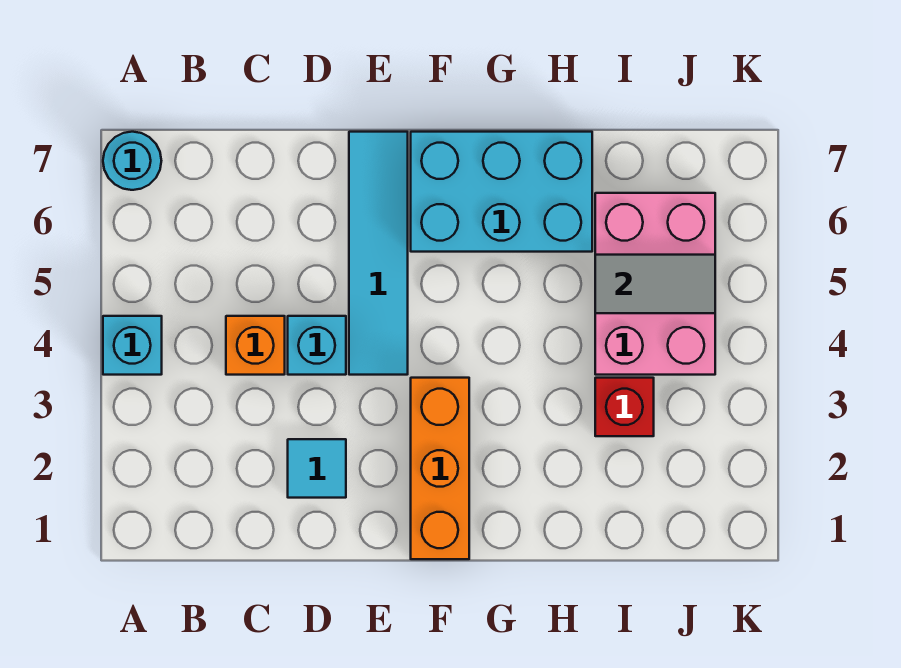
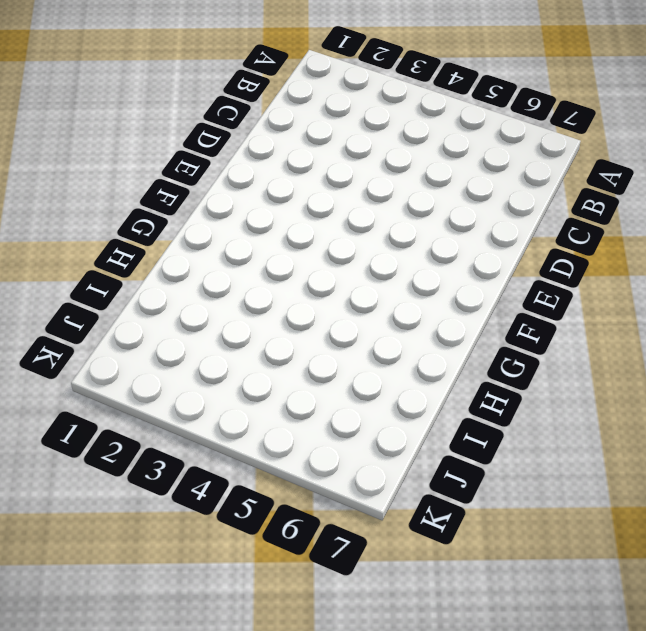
none -> cyan 1x1 brick [103,316,162,375]
none -> cyan 1x1 round brick [103,132,161,190]

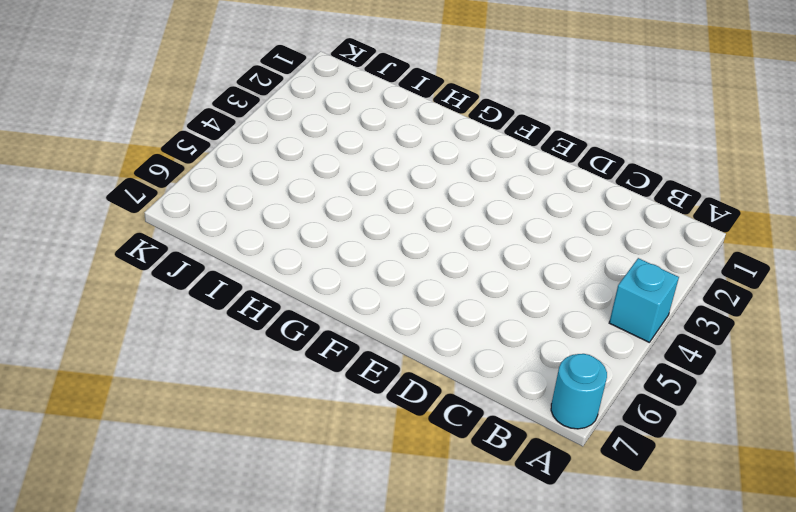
none -> orange 1x1 brick [226,316,285,375]
none -> cyan 1x1 tile [288,439,346,498]

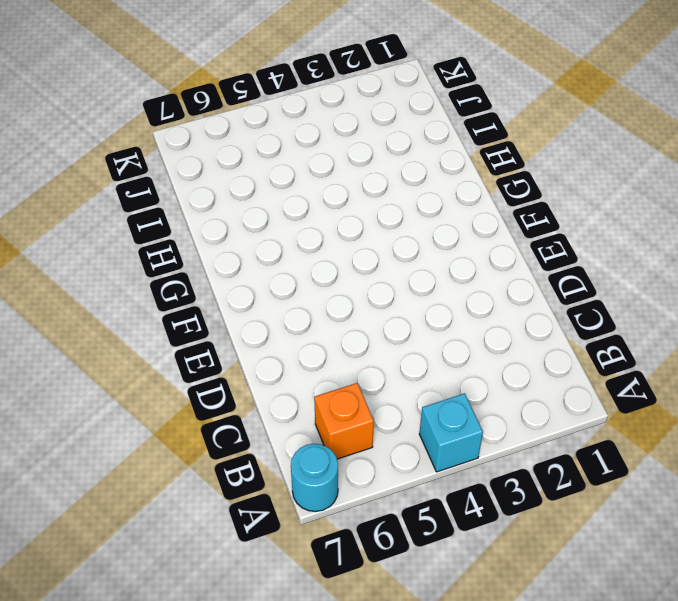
orange 1x1 brick [314,383,374,459] -> orange 1x1 brick moved to [226,316,285,375]
none -> cyan 1x1 tile [288,439,346,498]
none -> cyan 1x1 brick [288,316,346,375]

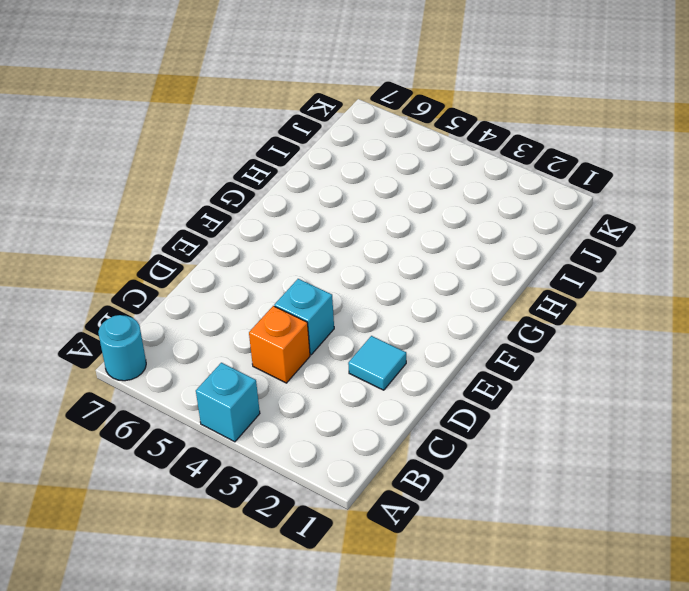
none -> cyan 1x4 tile [349,132,408,375]
none -> orange 1x3 brick [411,378,469,559]

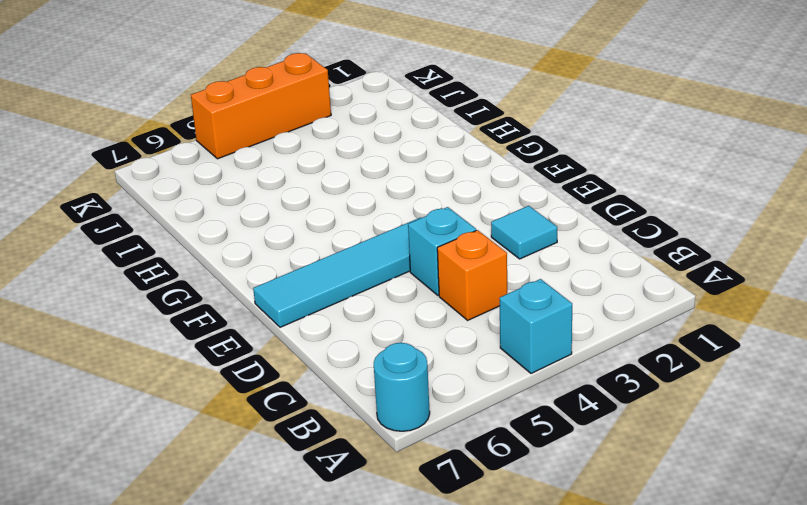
orange 1x3 brick [191,53,331,159] -> orange 1x3 brick moved to [411,378,469,559]
none -> cyan 2x3 brick [411,132,592,252]
none -> red 1x1 brick [595,378,654,436]

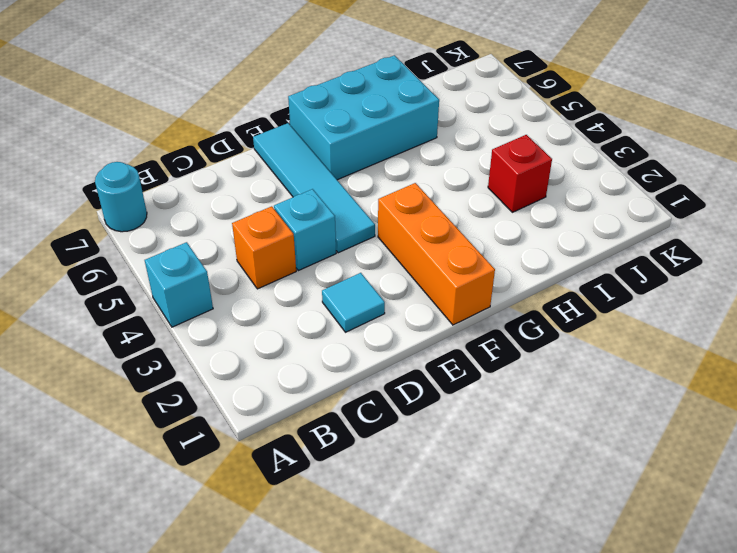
none -> pink 2x3 brick [595,193,715,375]
none -> grey 1x2 tile [595,255,715,313]

